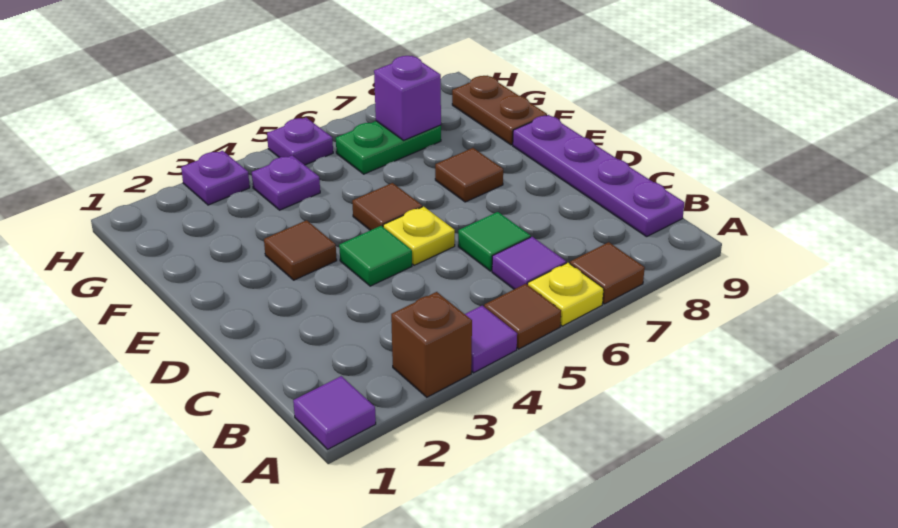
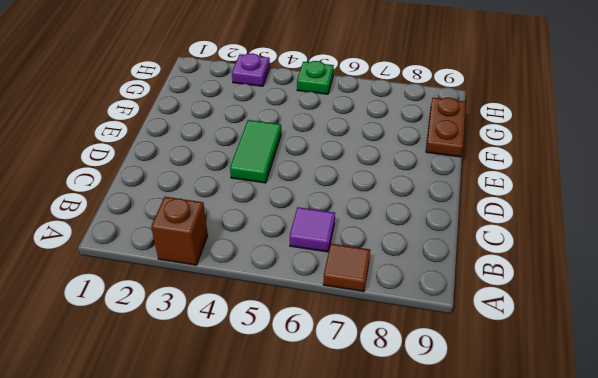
green 1x2 tile [230,120,281,183] -> green 1x1 tile [339,226,412,286]
green 1x1 plate [297,61,334,94] -> purple 1x1 plate [267,118,333,165]
none -> purple 1x1 tile [293,376,376,449]
none -> purple 1x1 tile [465,306,517,373]
none -> brown 1x1 tile [484,284,561,349]

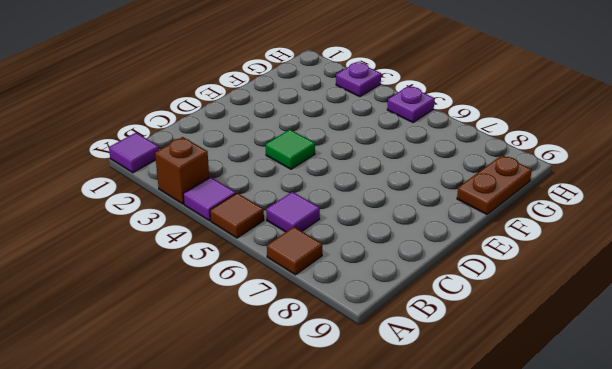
none -> yellow 1x1 plate [528,263,604,326]
none -> purple 1x4 plate [513,115,684,237]
none -> green 1x1 tile [458,212,530,271]

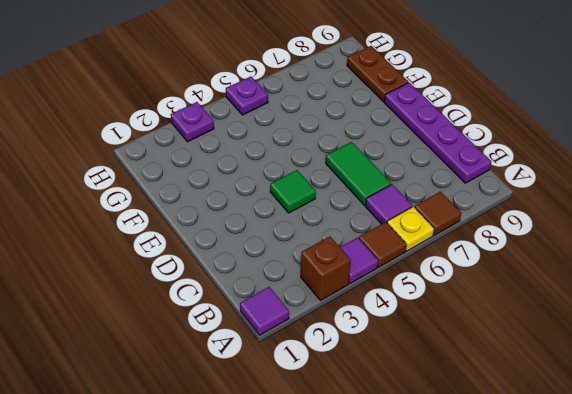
green 1x2 tile [326,142,391,205] -> green 1x1 tile [458,212,530,271]
none -> yellow 1x1 plate [383,207,455,265]
none -> brown 1x1 tile [264,220,337,280]
none -> brown 1x1 tile [352,183,422,230]

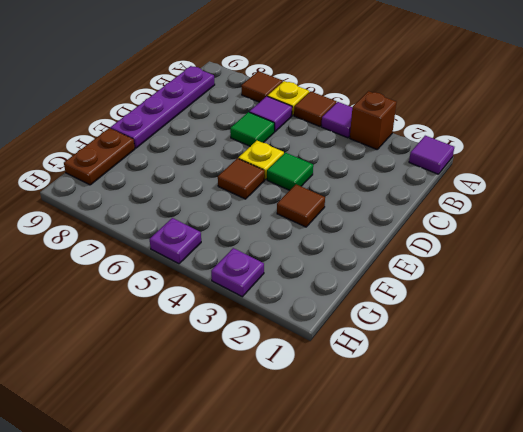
none -> brown 1x1 tile [435,148,503,202]
none -> purple 1x1 plate [252,155,320,210]
none -> green 1x2 plate [336,121,441,174]

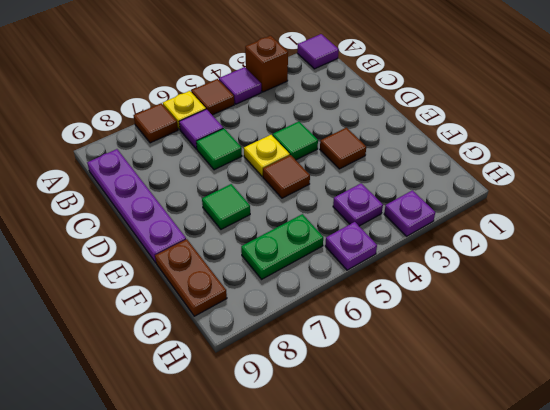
green 1x1 tile [202,184,250,229] -> brown 1x1 tile [435,148,503,202]
none -> purple 1x1 brick [374,56,441,140]

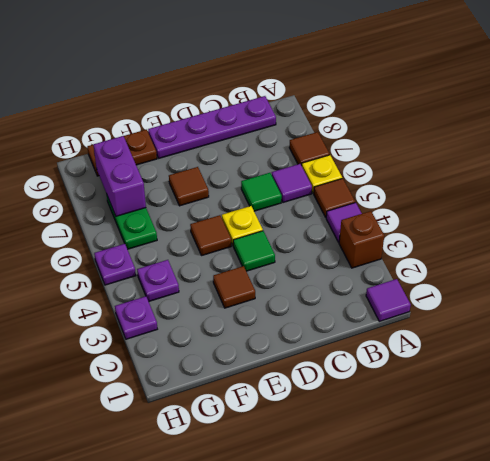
purple 1x2 brick [94,136,146,216] -> purple 1x1 brick [374,56,441,140]

